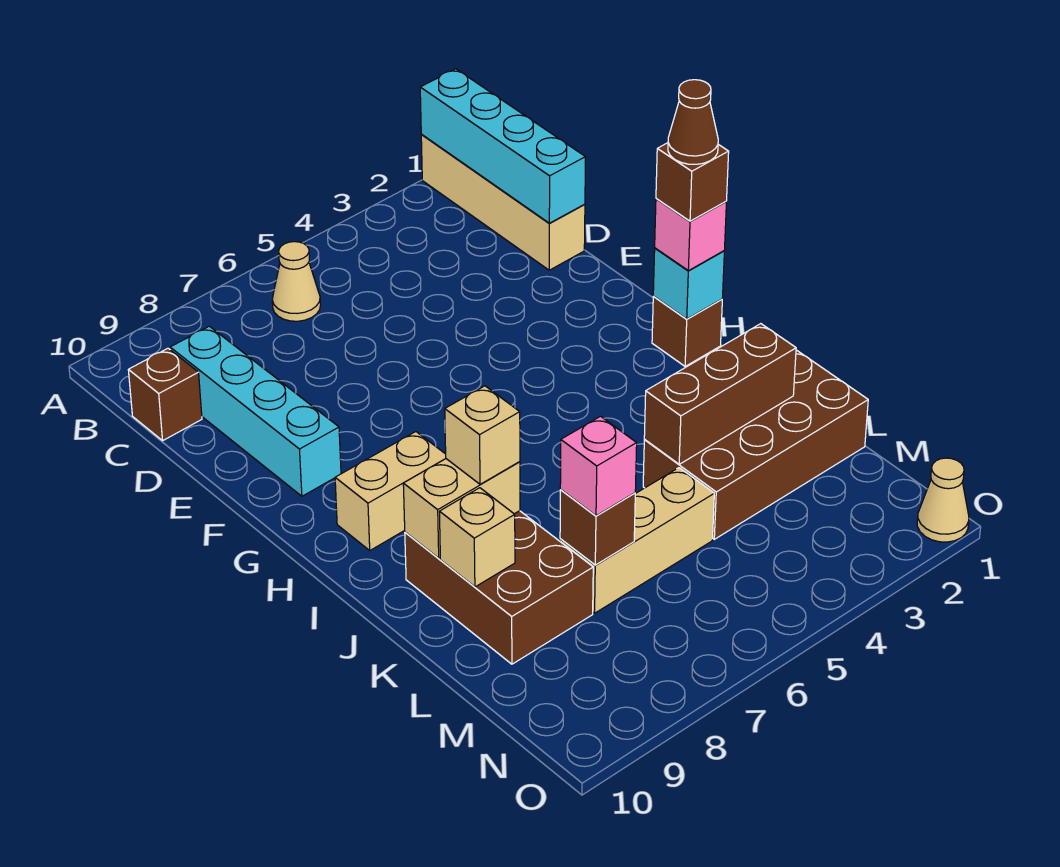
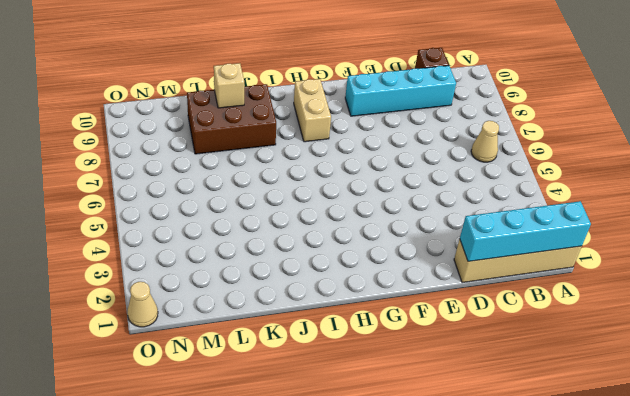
none -> brown 1x1 brick [652,297,722,366]
none -> brown 2x4 brick [643,350,868,539]
none -> tan 1x3 brick [560,468,714,613]

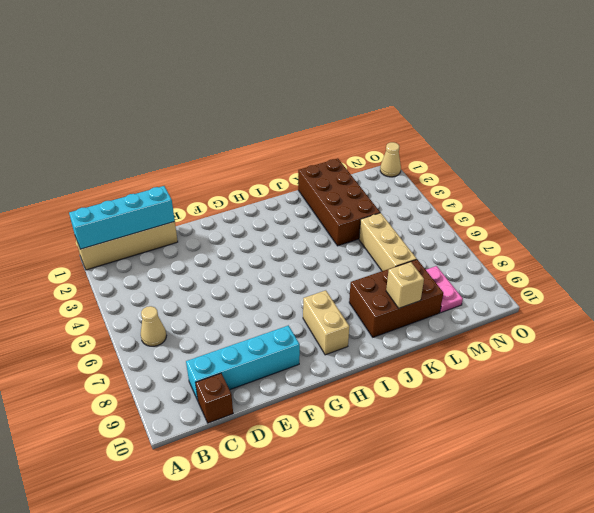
pink 1x2 plate [426,266,463,313] -> none
none -> brown 1x1 brick [652,297,722,366]
none -> cyan 1x1 brick [653,248,724,319]
none -> tan 1x2 brick [403,459,520,558]

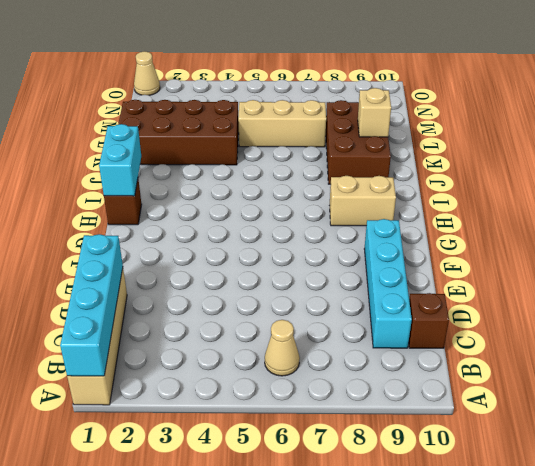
cyan 1x2 brick [99,124,141,196] -> cyan 1x1 brick [653,248,724,319]
none -> tan 1x2 brick [403,459,520,558]
none -> brown 1x3 brick [644,324,796,464]
none -> brown 1x1 brick [560,490,635,565]

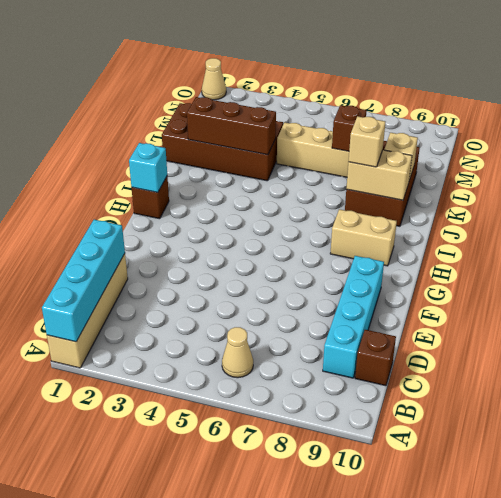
none -> pink 1x1 brick [655,199,726,271]
none -> pink 1x1 brick [560,416,637,516]
none -> brown 1x1 brick [656,143,729,221]

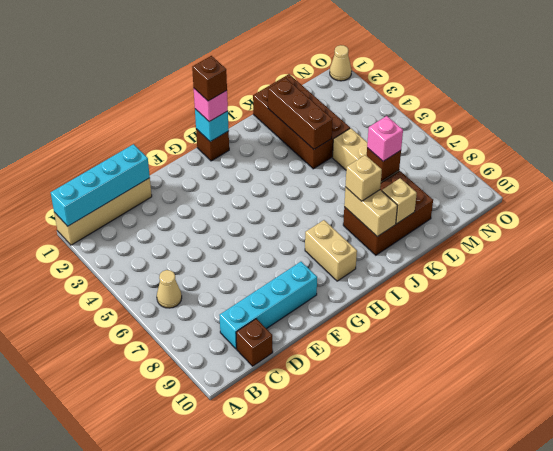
none -> brown 1x1 cone [668,80,718,164]

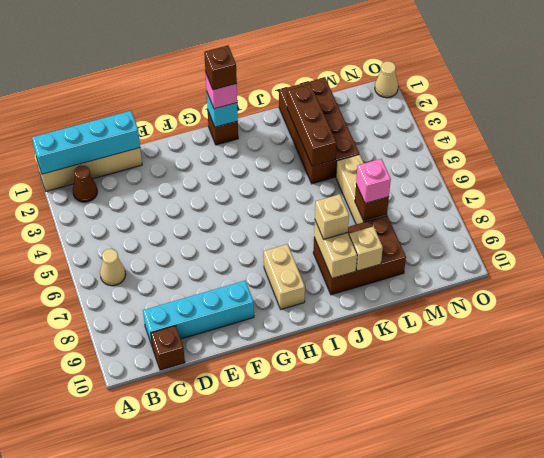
brown 1x1 cone [73,166,97,202] -> brown 1x1 cone moved to [668,80,718,164]

